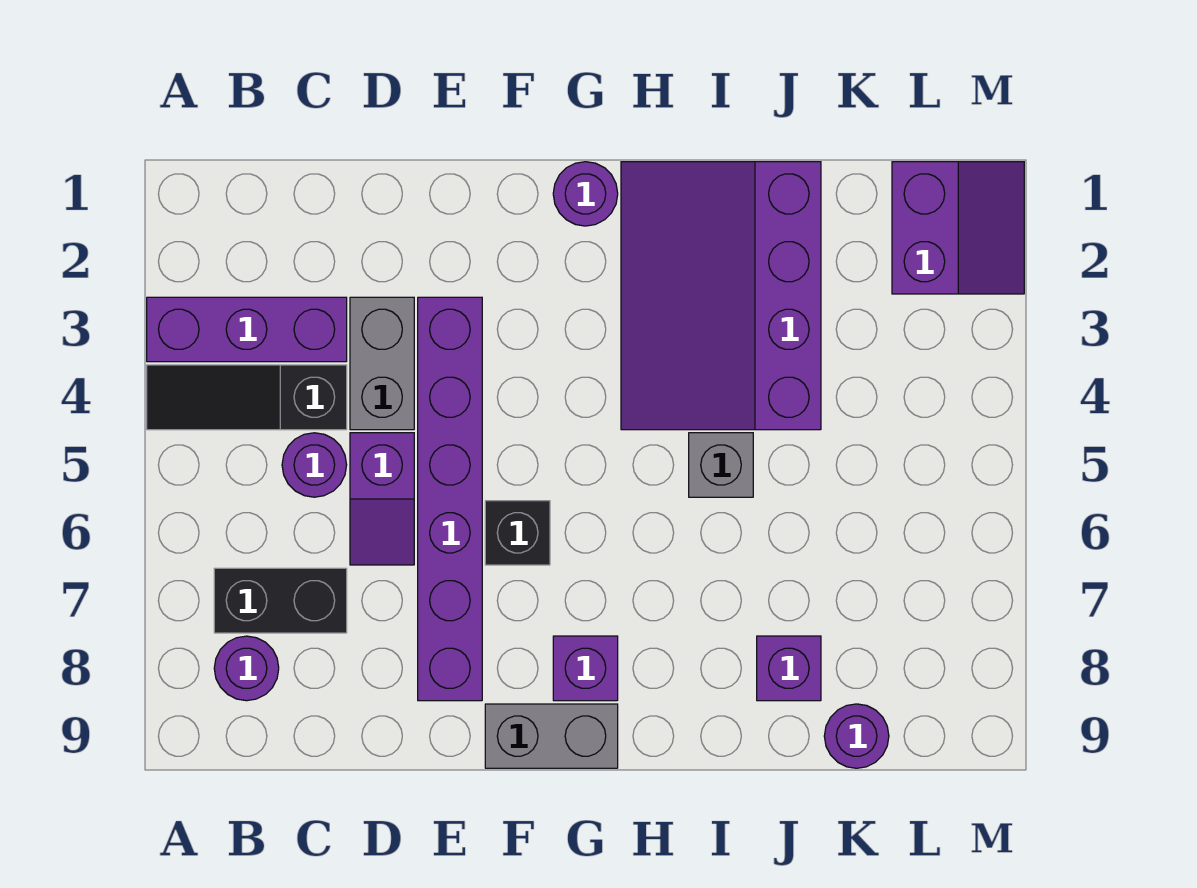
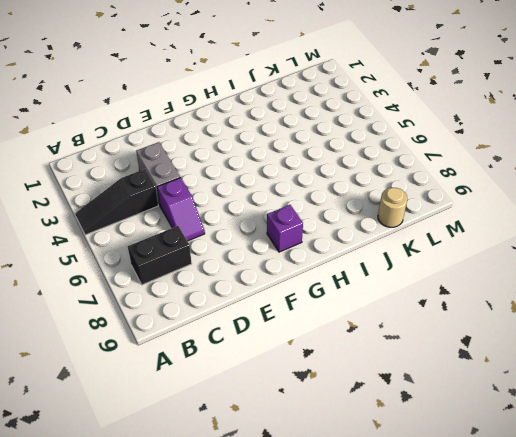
tan 1x1 round brick [378,188,407,227] -> purple 1x1 round brick [824,704,889,768]
none -> purple 1x3 brick [147,297,347,362]
none -> purple 1x1 round brick [214,636,279,701]
none -> purple 1x1 round brick [282,433,347,497]

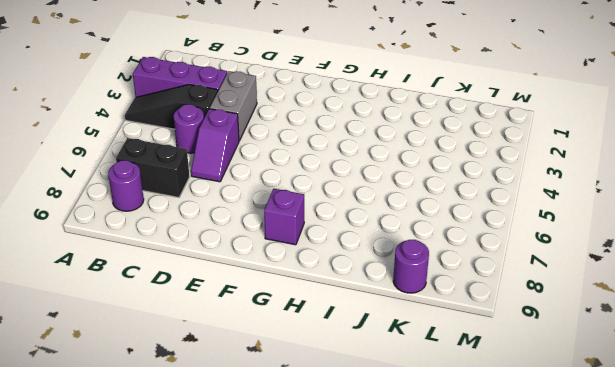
none -> purple 1x6 brick [418,297,482,701]
none -> black 1x1 brick [485,501,550,565]
none -> grey 1x2 brick [485,704,618,768]

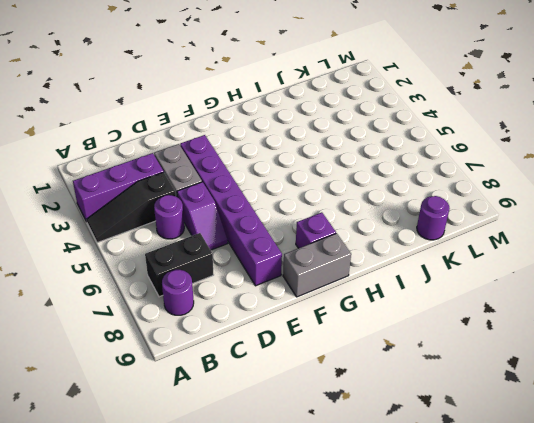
none -> black 1x1 brick [485,501,550,565]
none -> purple 1x1 round brick [553,162,618,226]
none -> purple 3x4 slope [621,162,821,430]

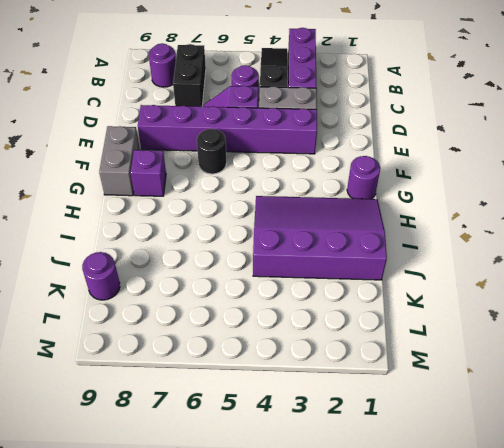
black 1x1 round brick [197,129,226,174] -> black 1x1 brick [485,501,550,565]
none -> grey 1x1 brick [689,433,753,497]
none -> purple 1x1 brick [757,636,821,701]
none -> purple 2x2 slope [892,162,1024,294]

